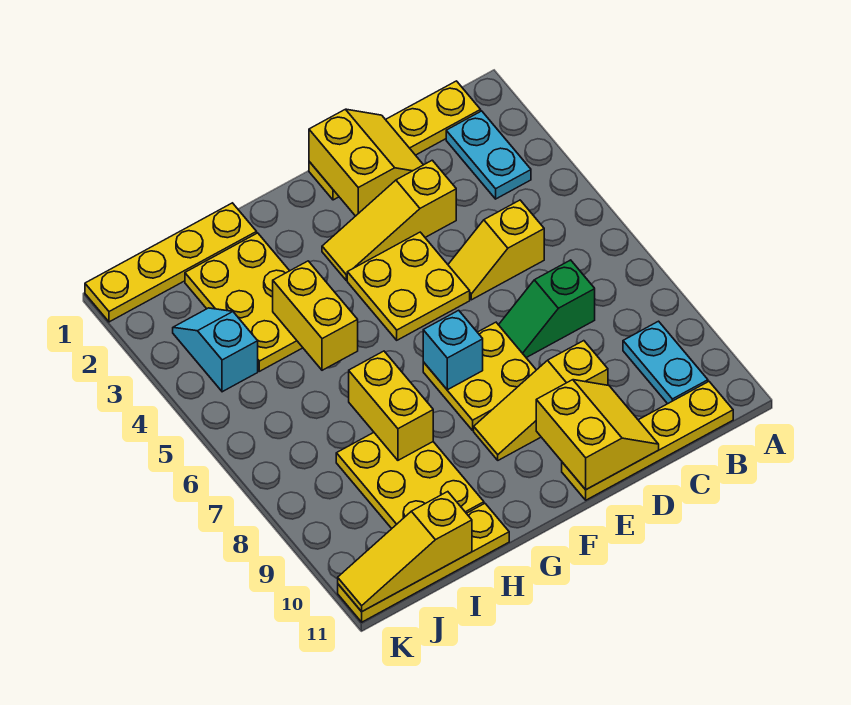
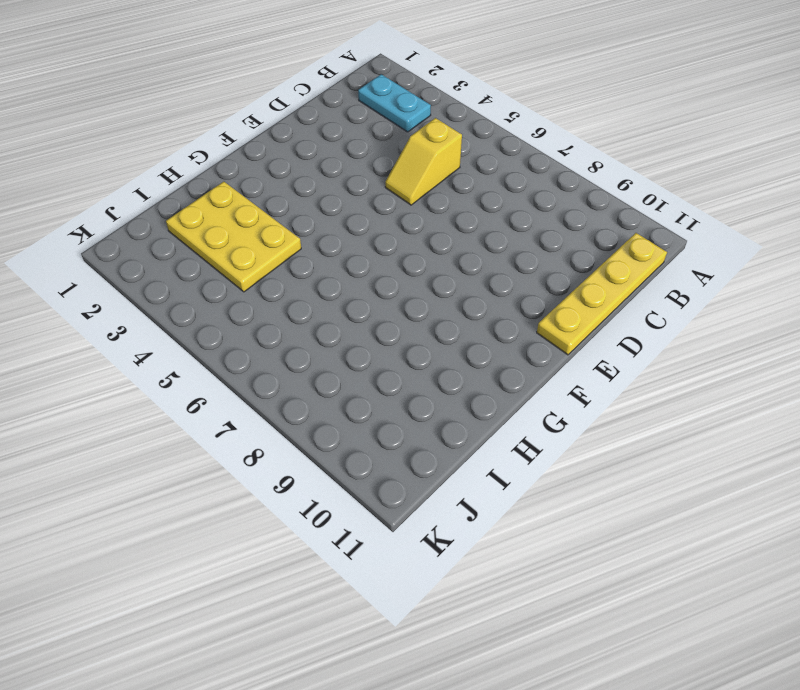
none -> yellow 1x4 plate [309,81,481,200]
none -> cyan 1x2 plate [623,321,708,404]
none -> green 1x2 slope [499,260,595,358]

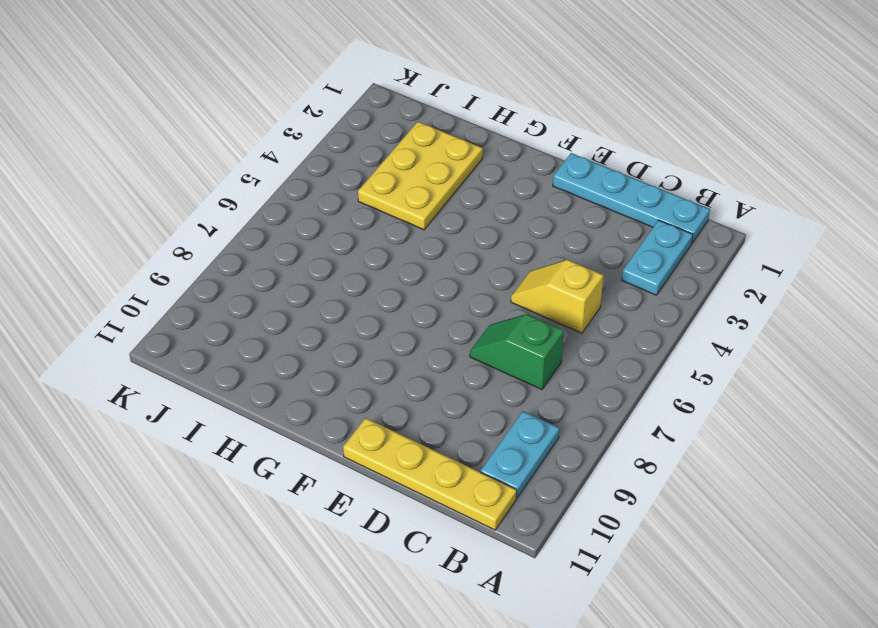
cyan 1x4 plate [553,153,710,243] -> yellow 1x4 plate [309,81,481,200]
none -> yellow 1x3 slope [322,160,456,280]
none -> yellow 1x3 slope [474,341,608,460]
none -> yellow 2x2 plate [347,232,470,340]

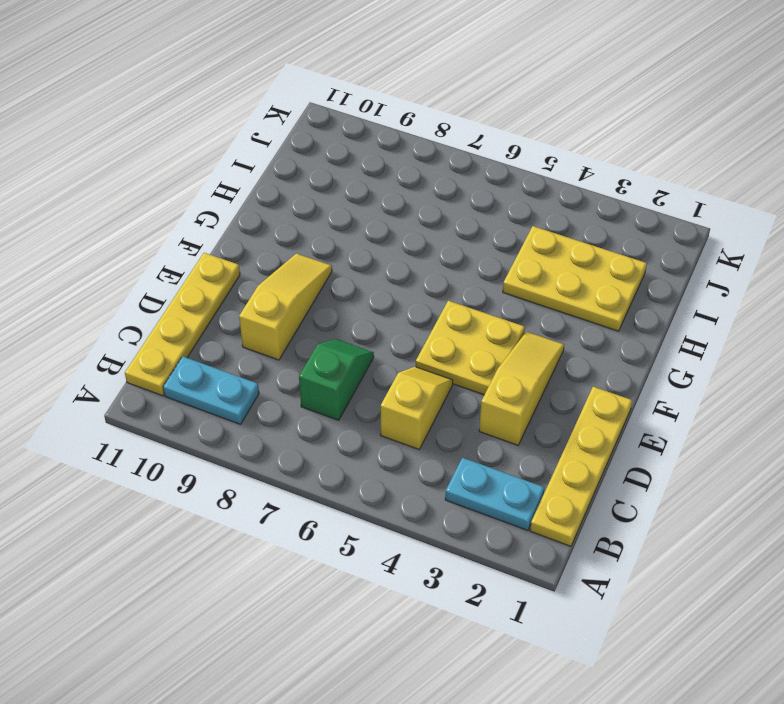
none -> yellow 2x2 plate [423,322,536,430]
none -> yellow 1x4 plate [85,203,257,322]
none -> yellow 2x3 plate [336,433,484,529]

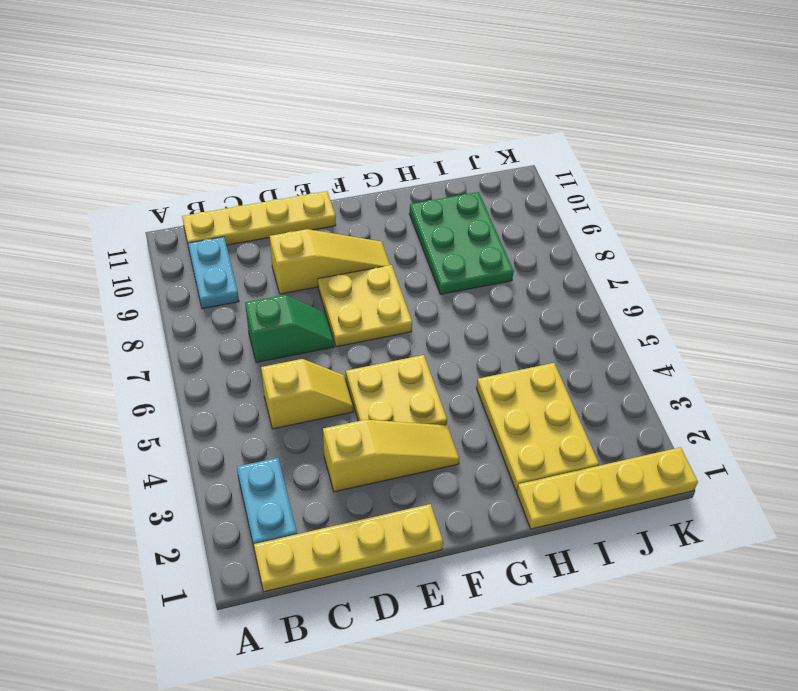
green 2x3 plate [409,192,514,294] -> yellow 2x3 plate [336,433,484,529]
none -> yellow 1x4 plate [338,504,509,622]
none -> cyan 1x2 slope [173,308,258,392]
none -> yellow 2x2 slope [309,109,423,216]

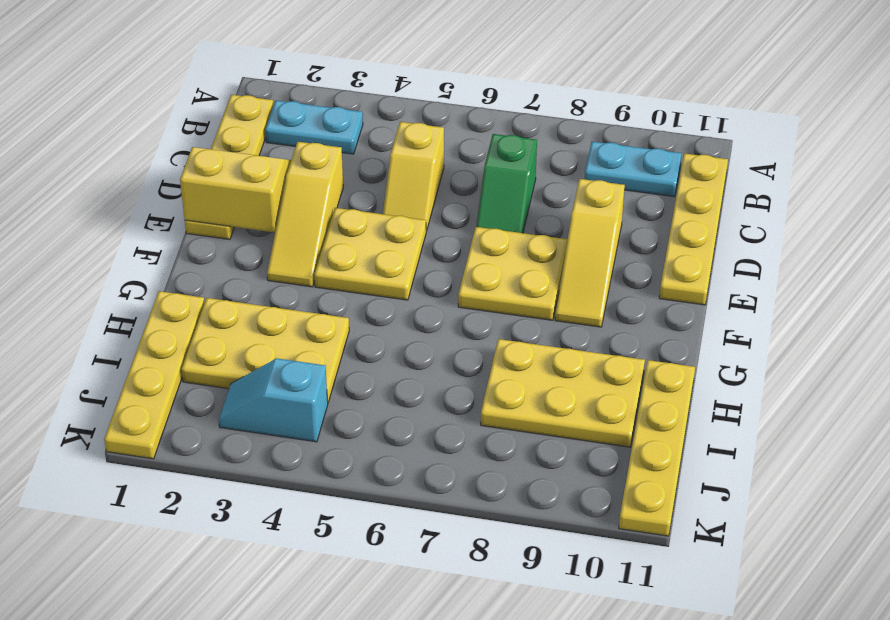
none -> yellow 2x2 slope [536,380,659,490]
none -> cyan 1x1 brick [423,310,483,390]
none -> yellow 1x2 brick [273,261,358,370]

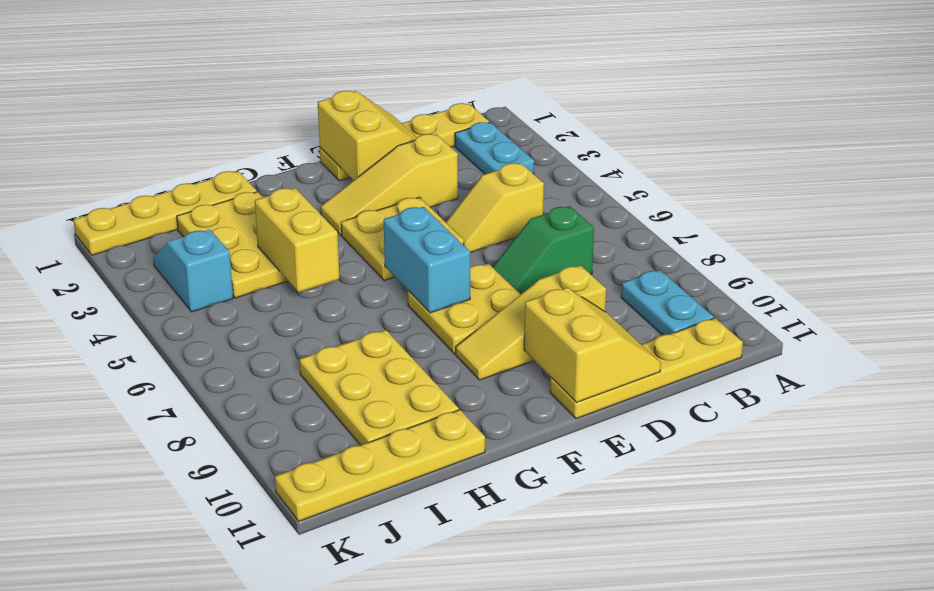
cyan 1x2 brick [383,207,470,313] -> cyan 1x1 brick [423,310,483,390]
none -> yellow 1x2 brick [349,351,433,460]
none -> yellow 1x3 slope [338,492,472,612]

